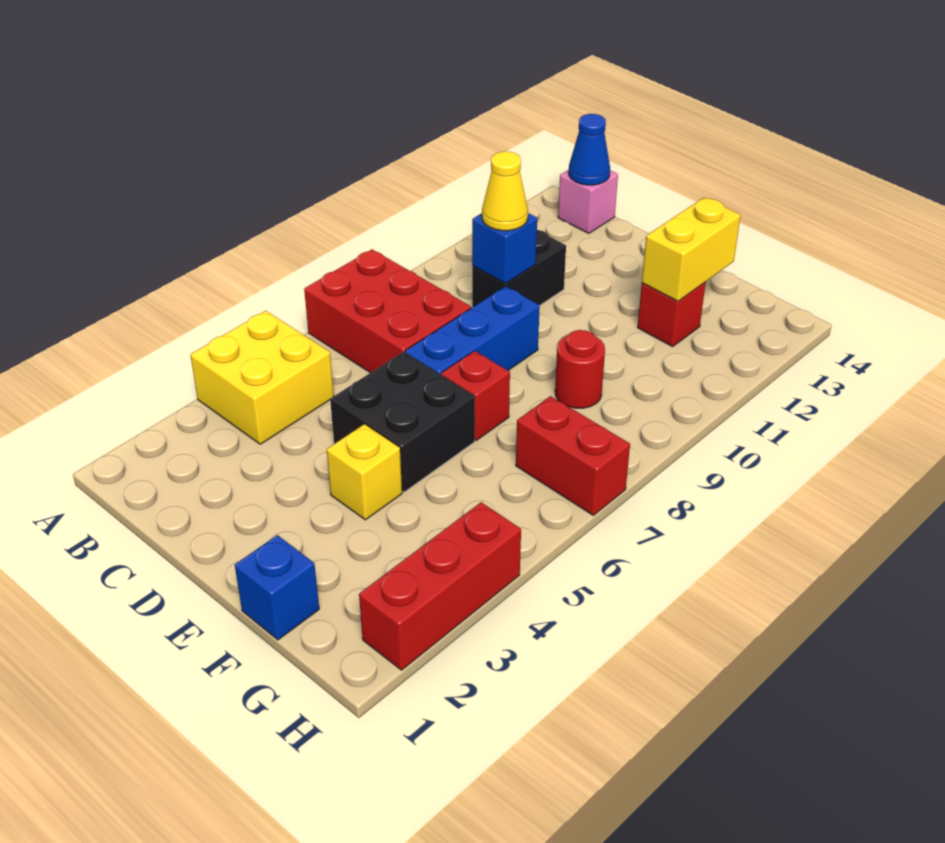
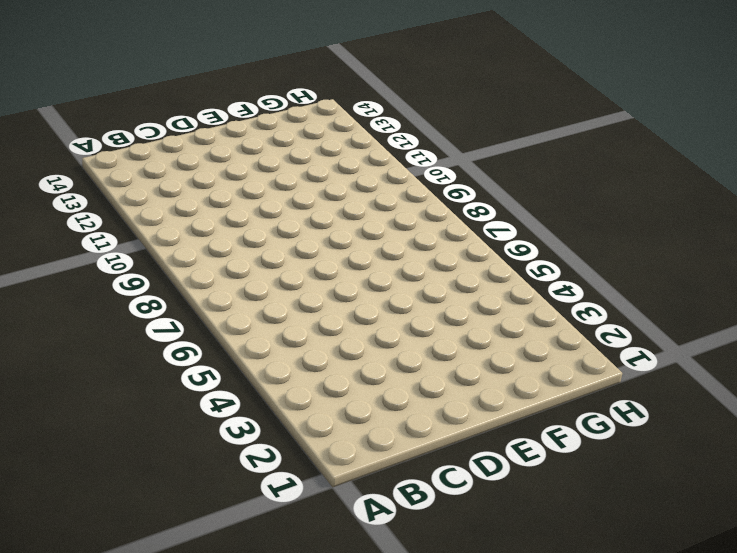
none -> yellow 2x2 brick [190,311,334,444]
none -> red 2x3 brick [304,249,471,373]
none -> pink 1x1 brick [558,170,618,233]

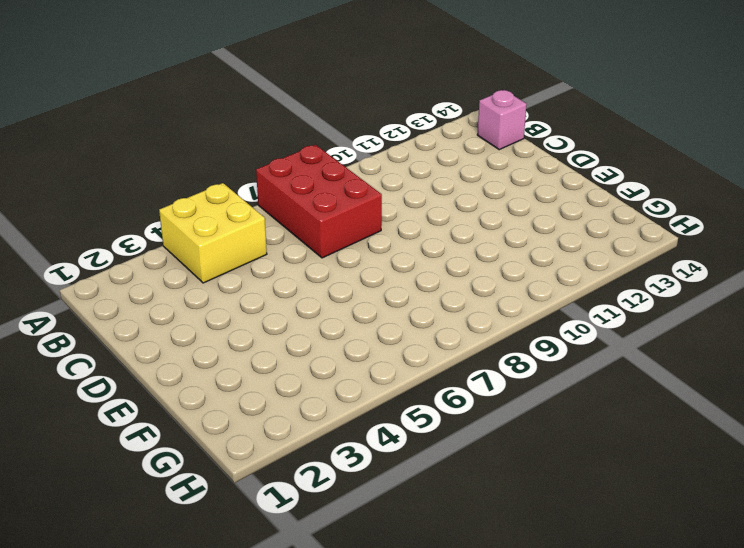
none -> black 1x2 brick [472,230,566,307]
none -> black 2x2 brick [330,352,475,492]
none -> blue 1x3 brick [405,286,540,375]

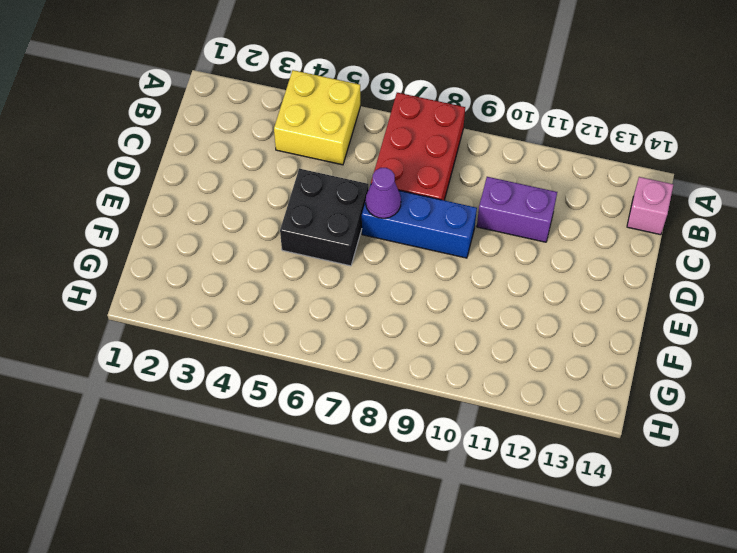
purple 1x2 brick [477,177,557,242] -> black 1x2 brick [472,230,566,307]
purple 1x1 cone [366,167,401,218] -> none
none -> yellow 1x1 brick [327,424,402,520]
none -> red 1x1 brick [441,351,510,440]
none -> blue 1x1 brick [235,535,319,640]

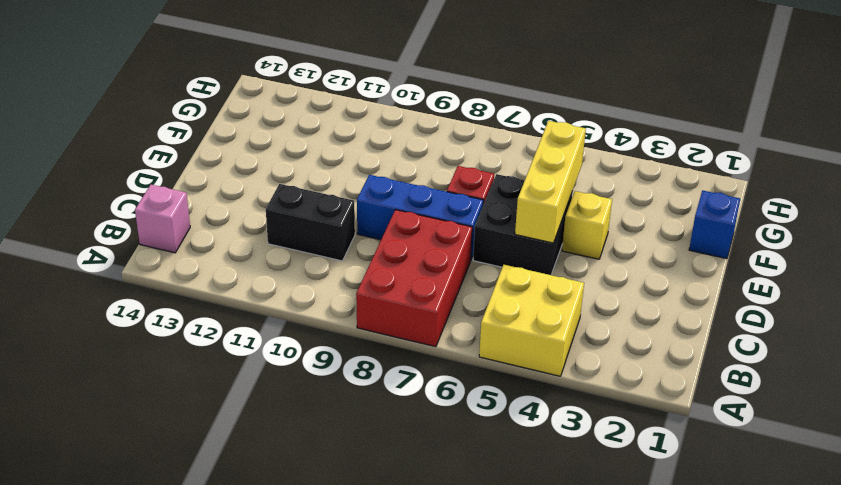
yellow 1x3 brick [515,121,586,243] -> none
none -> red 1x1 round brick [555,330,605,408]
none -> red 1x1 brick [638,282,706,347]
none -> red 1x2 brick [516,396,630,515]

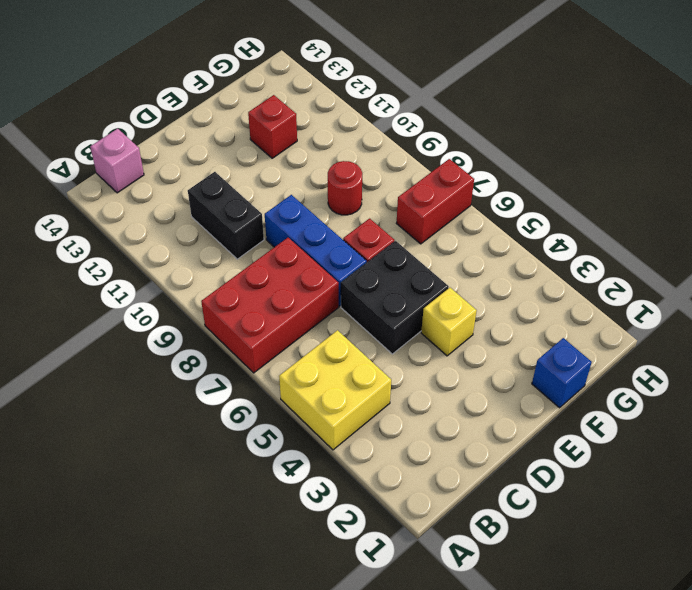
none -> red 1x3 brick [359,502,521,670]
none -> blue 1x1 cone [569,114,610,185]
none -> blue 1x1 brick [472,213,537,284]

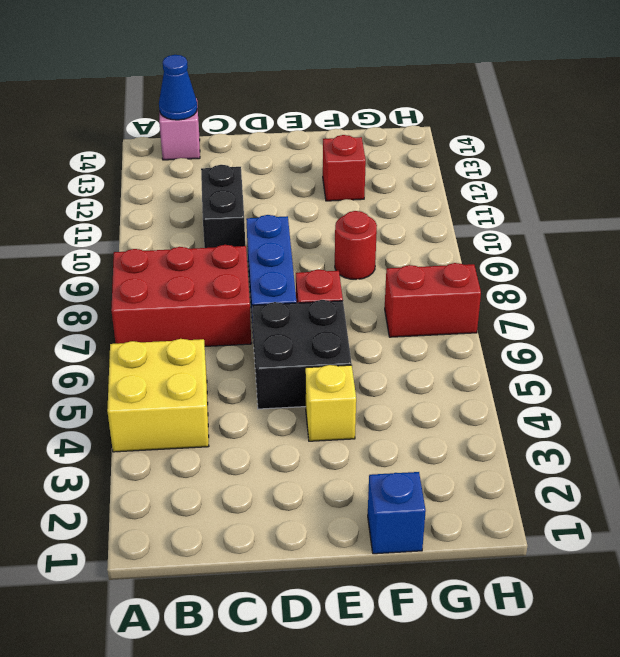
none -> red 1x3 brick [359,502,521,670]
none -> blue 1x1 brick [472,213,537,284]
none -> yellow 1x2 brick [642,198,741,301]

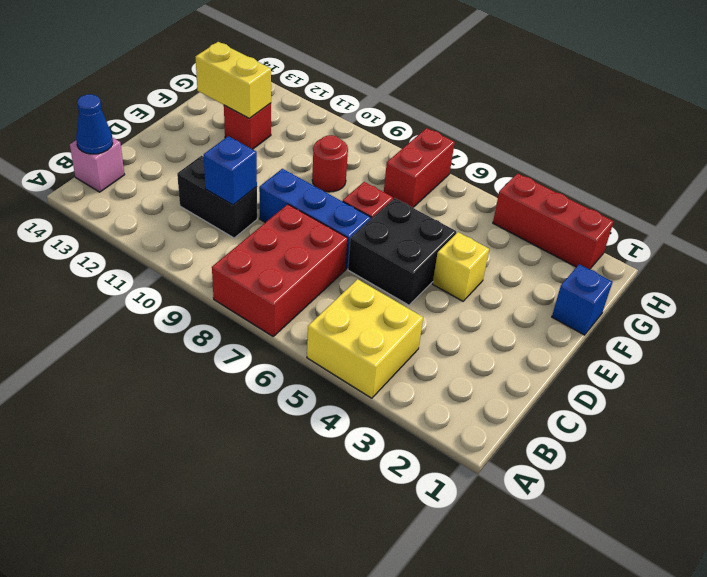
none -> yellow 1x1 cone [482,152,528,231]

